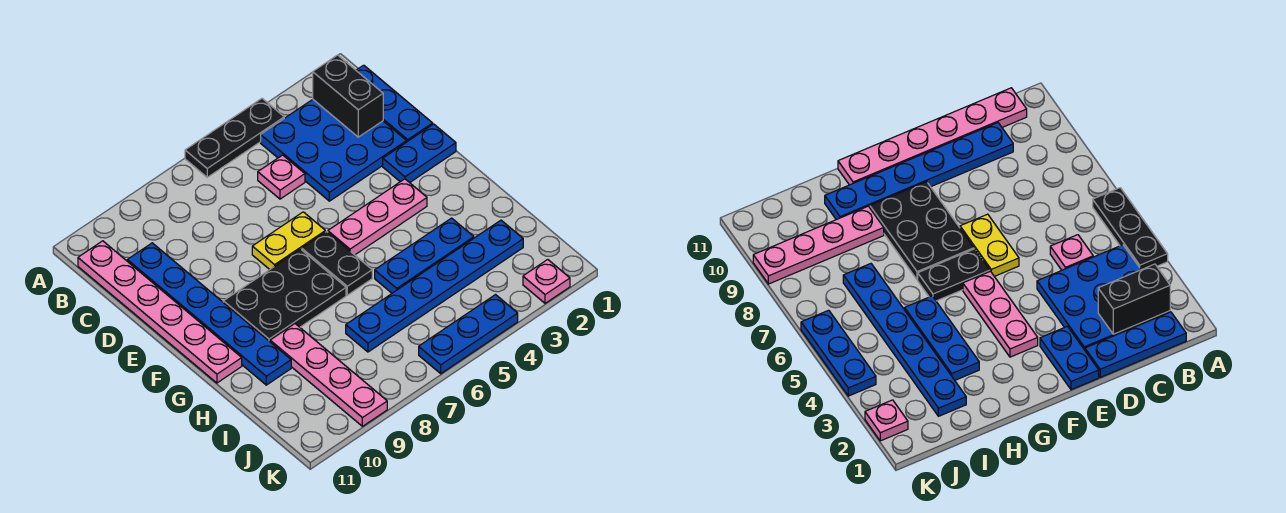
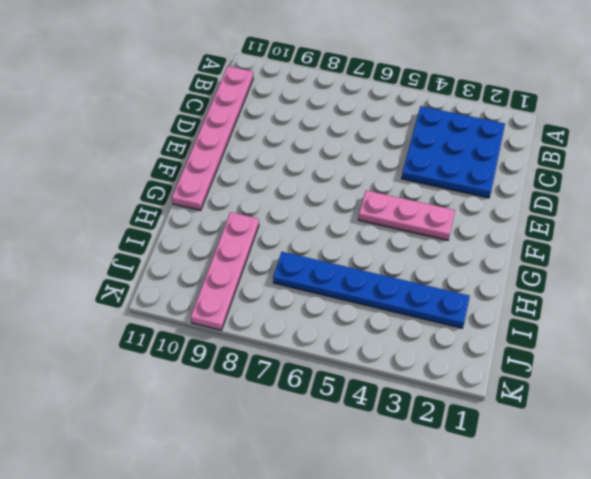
none -> black 1x3 plate [185,99,284,177]
none -> blue 1x3 plate [356,65,433,142]
none -> pink 1x1 plate [258,155,305,199]

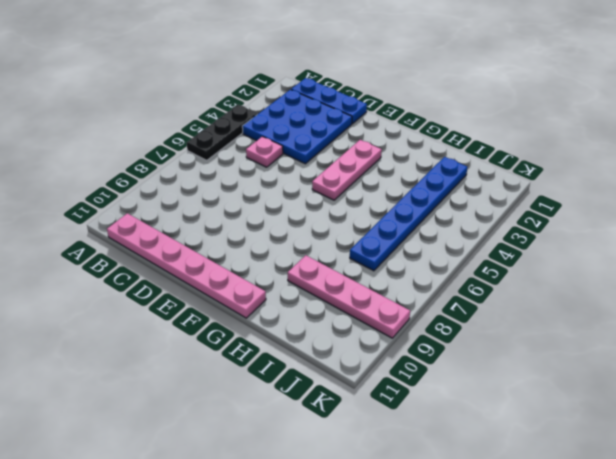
none -> blue 1x6 plate [127,243,291,385]
none -> blue 1x2 plate [383,124,456,183]
none -> yellow 1x2 plate [252,212,325,269]

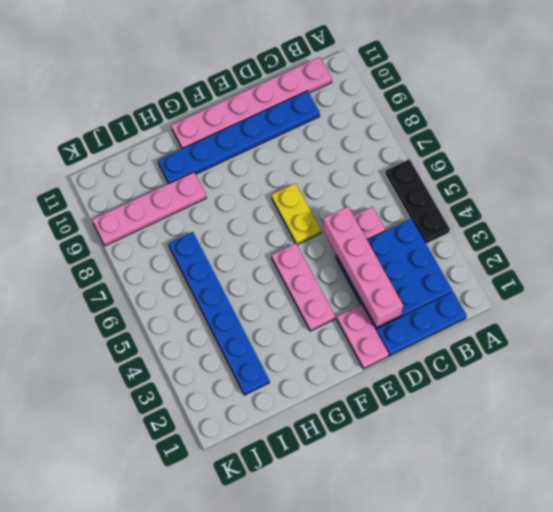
pink 1x4 brick [323,207,403,327] -> none
pink 1x2 plate [337,305,389,369] -> blue 1x2 plate [383,124,456,183]
none -> black 1x2 plate [302,232,372,295]
none -> black 2x3 plate [223,249,346,341]
none -> blue 1x3 plate [375,218,474,293]

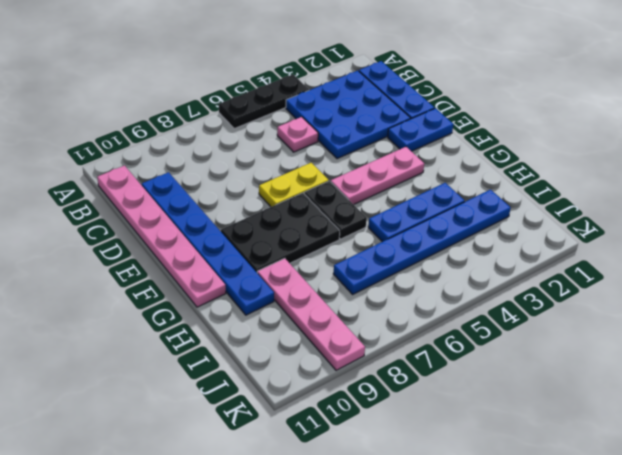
none -> pink 1x1 plate [523,259,570,303]
none -> blue 1x3 plate [419,295,518,374]
none -> black 1x2 brick [313,55,383,137]

